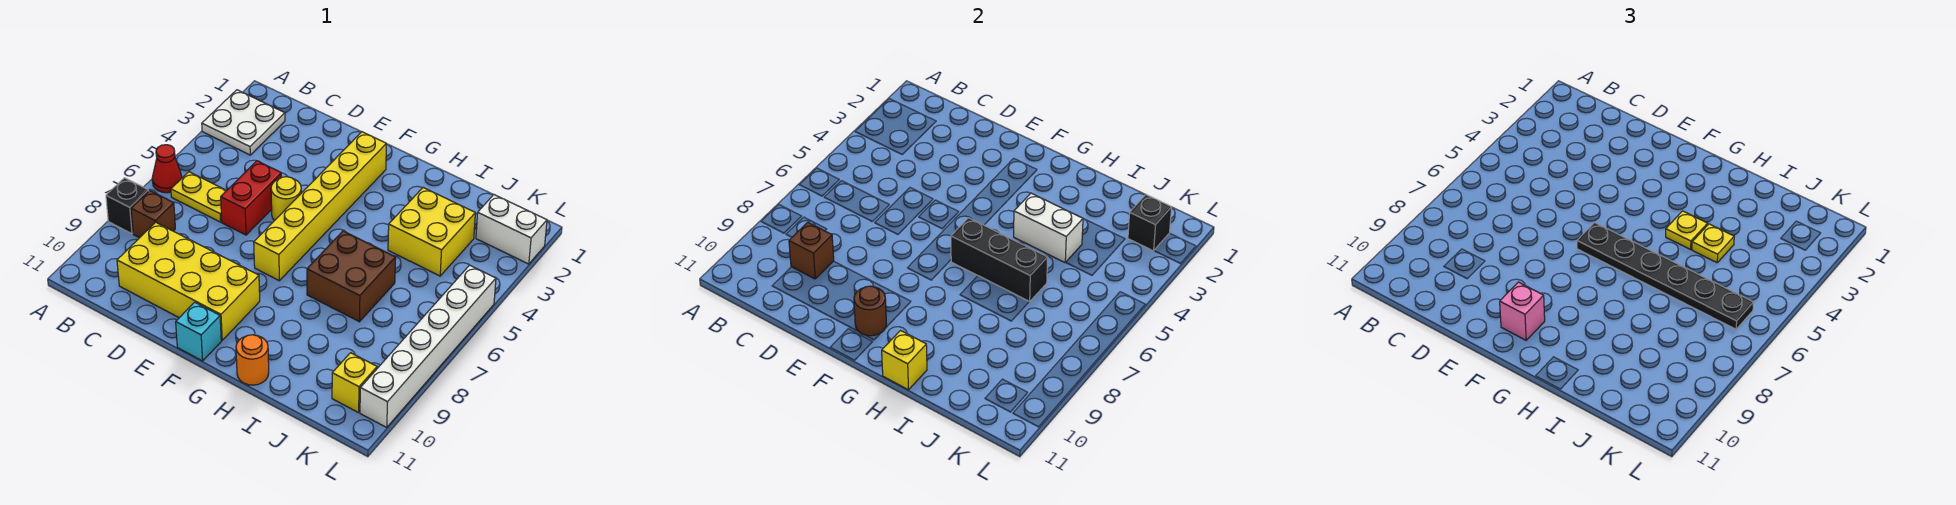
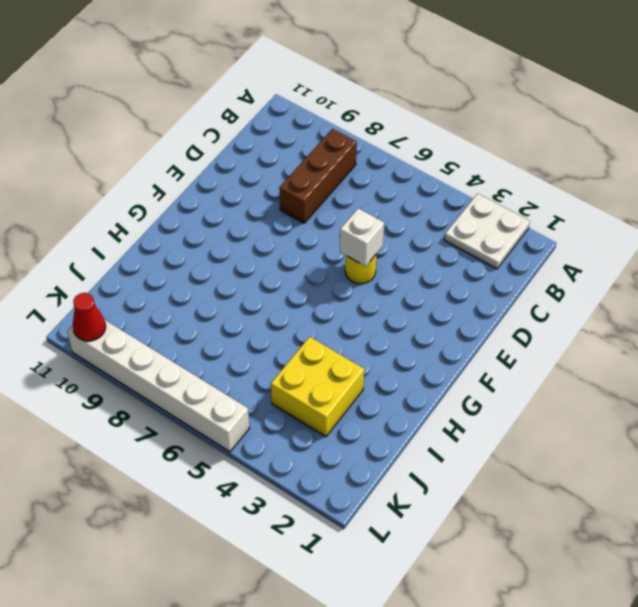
brown 1x3 brick [279,129,357,223] -> brown 1x1 brick [131,191,175,238]
white 1x1 brick [340,208,384,266] -> none
red 1x1 cone [73,293,106,341] -> red 1x1 cone moved to [152,145,182,193]
none -> black 1x1 brick [106,178,149,234]
none -> yellow 1x2 plate [171,172,227,222]
none -> yellow 2x4 brick [117,222,260,340]

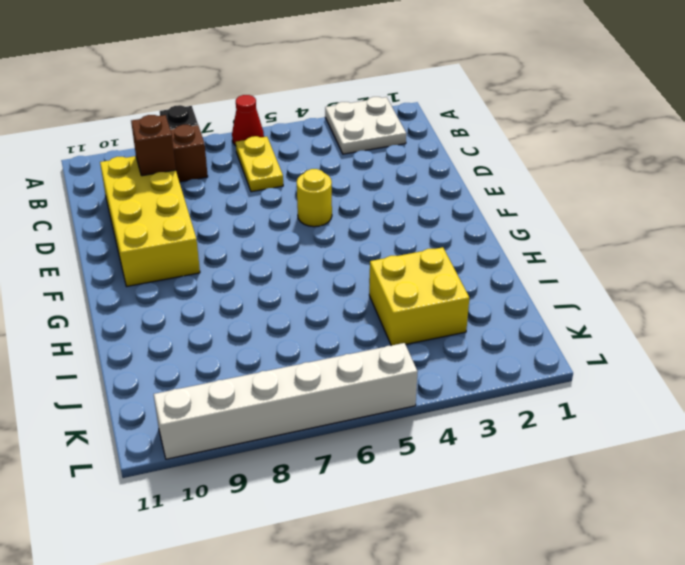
none -> red 1x2 brick [221,161,281,235]
none -> yellow 1x6 brick [254,132,386,281]
none -> cyan 1x1 brick [176,302,221,361]

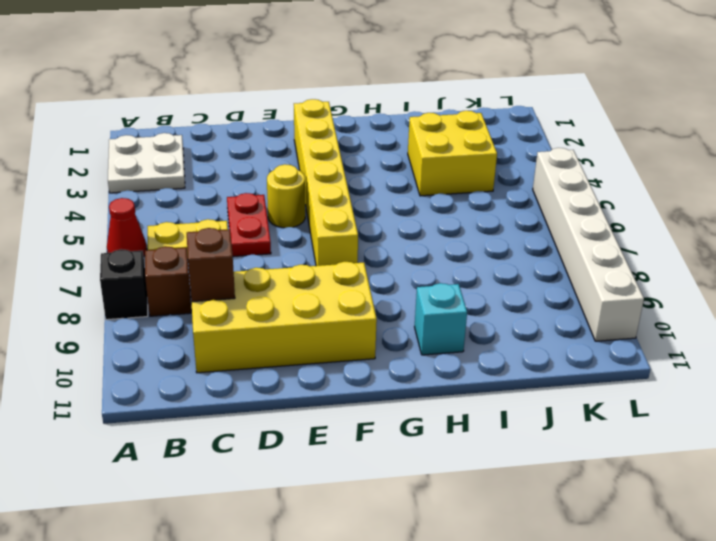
red 1x2 plate [227,193,271,257] -> red 1x2 brick [221,161,281,235]
cyan 1x1 brick [415,283,467,355] -> cyan 1x1 brick moved to [176,302,221,361]
none -> brown 2x2 brick [307,231,396,322]
none -> orange 1x1 round brick [236,335,269,385]
none -> white 1x2 brick [476,195,547,264]

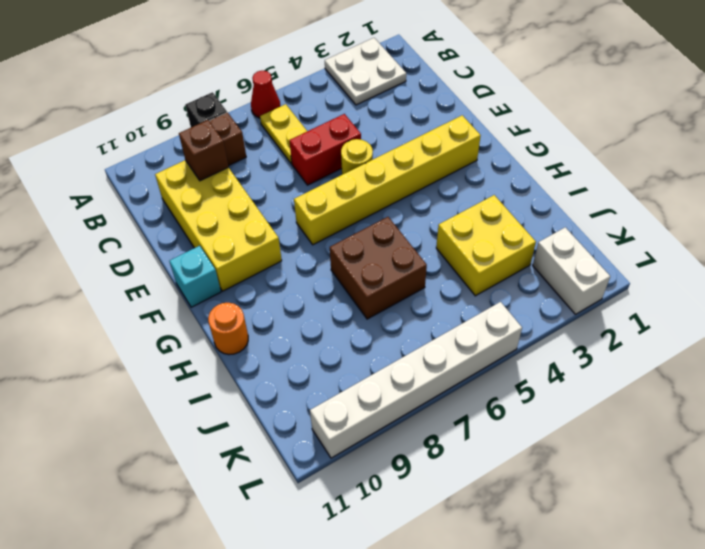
none -> yellow 1x1 brick [332,353,377,413]
none -> brown 1x1 round brick [854,286,886,336]
none -> black 1x3 brick [951,218,1048,302]

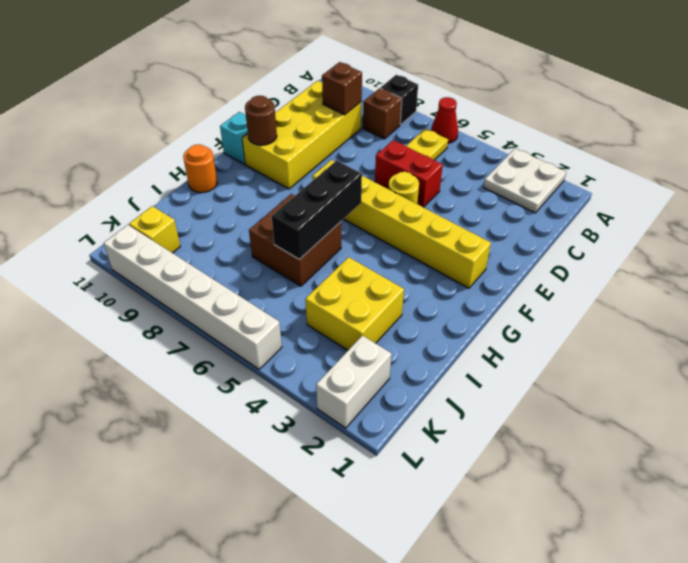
none -> white 1x2 brick [1014,193,1083,262]
none -> yellow 1x1 brick [882,331,927,390]
none -> black 1x1 brick [1128,195,1172,251]

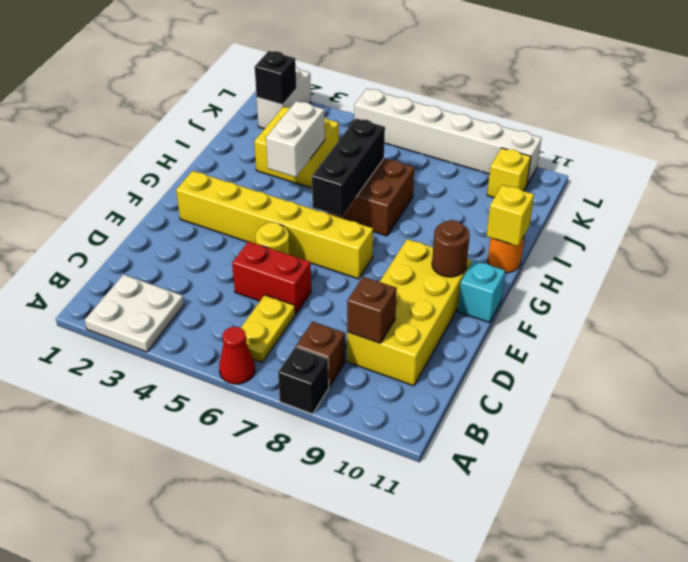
none -> black 1x6 plate [1577,223,1754,329]
none -> pink 1x1 brick [1500,282,1545,340]
none -> yellow 1x1 plate [1666,211,1708,249]

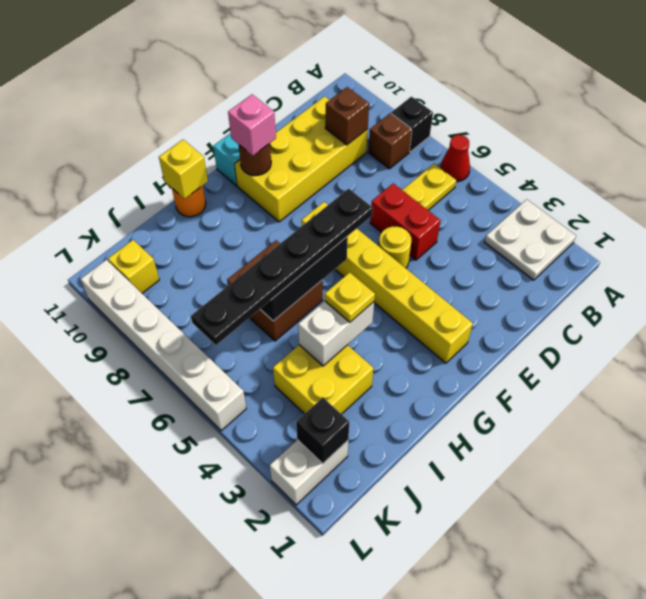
none -> yellow 1x1 plate [1692,224,1734,262]

